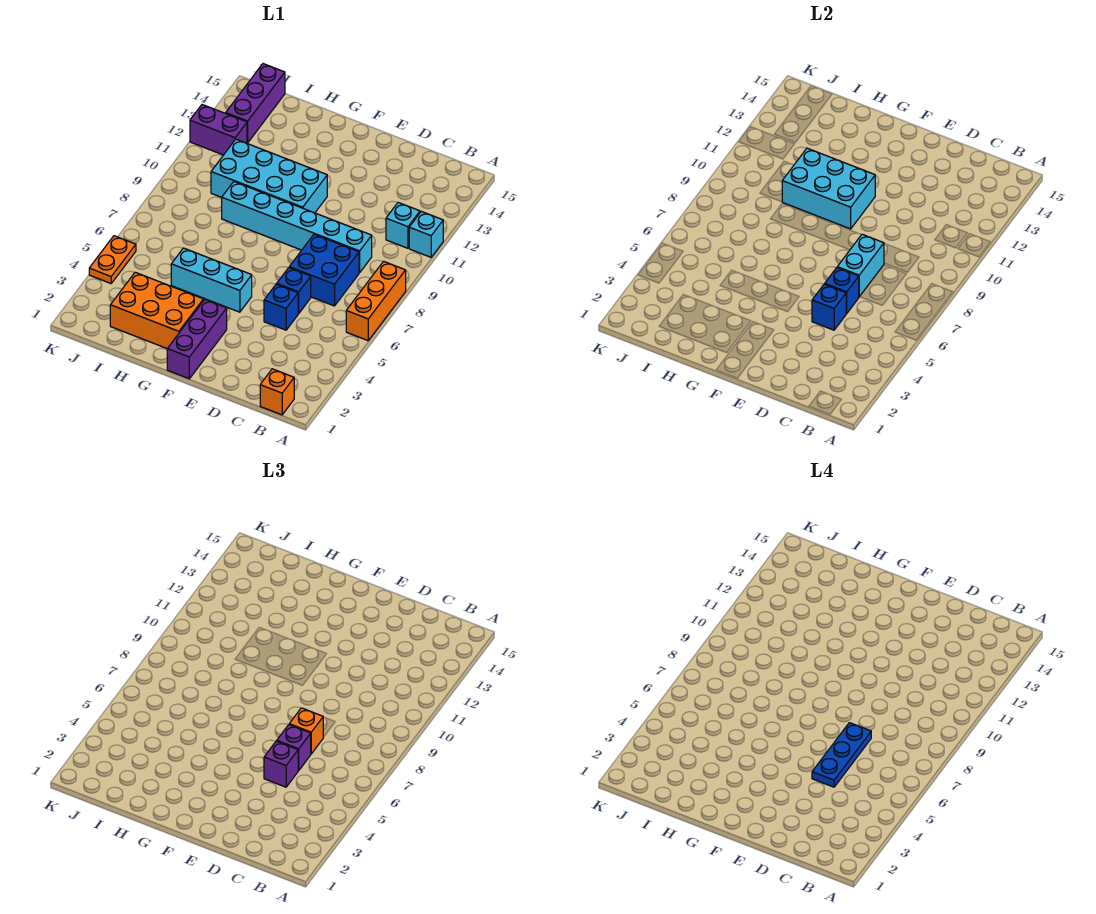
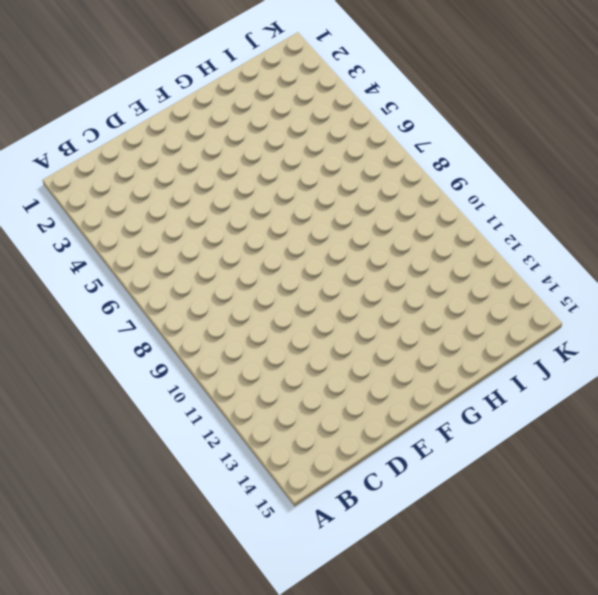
none -> orange 1x3 brick [346,261,406,341]
none -> cyan 1x1 brick [409,211,443,257]
none -> orange 1x1 brick [260,369,294,415]

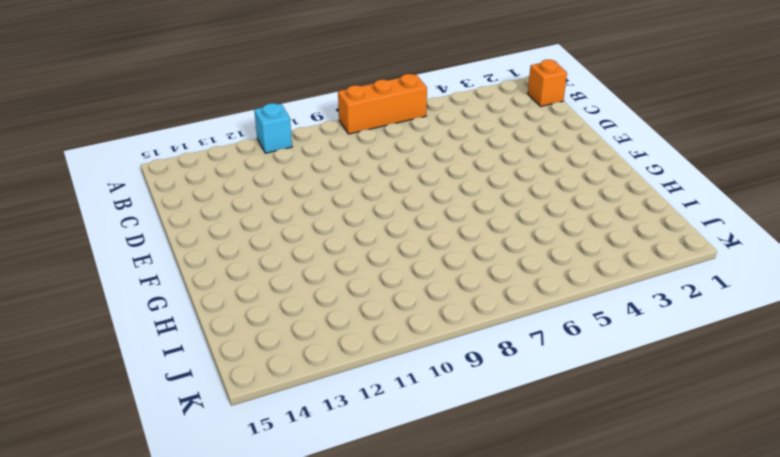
none -> cyan 1x1 brick [386,203,420,248]
none -> blue 2x2 brick [289,234,359,306]
none -> cyan 1x6 brick [222,182,372,273]

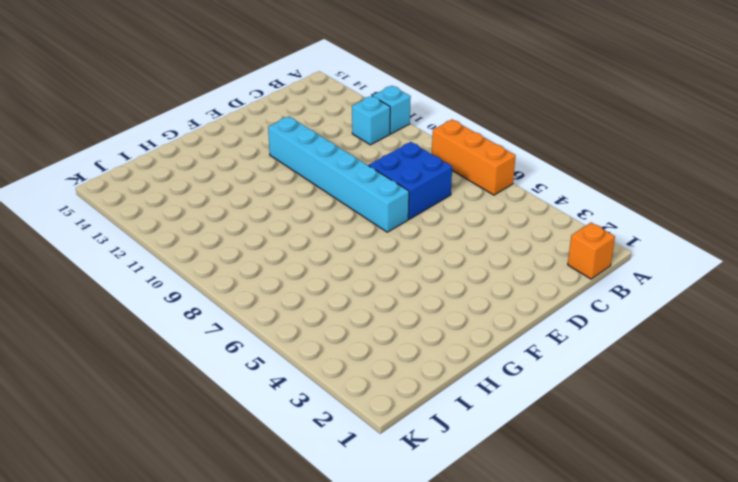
cyan 1x6 brick [268,117,409,232] -> cyan 1x6 brick turned to [222,182,372,273]
none -> blue 1x1 brick [264,284,299,330]
none -> blue 1x1 brick [277,268,311,313]
none -> purple 1x3 brick [167,300,227,379]

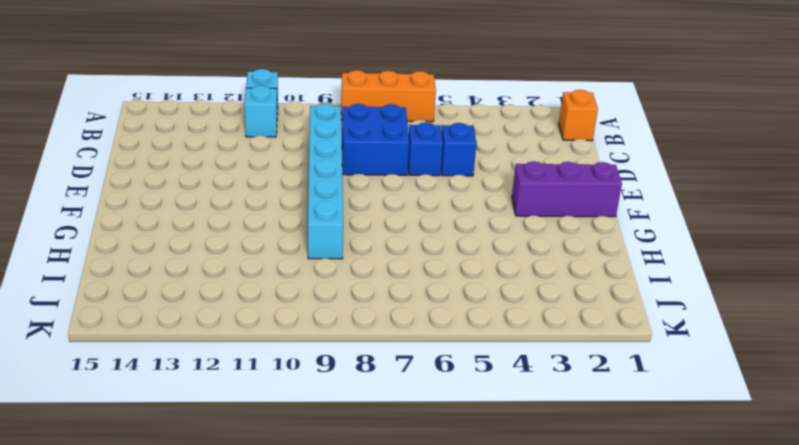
none -> cyan 1x3 brick [171,248,252,312]
none -> cyan 2x4 brick [211,139,327,213]
none -> orange 2x3 brick [110,272,203,348]

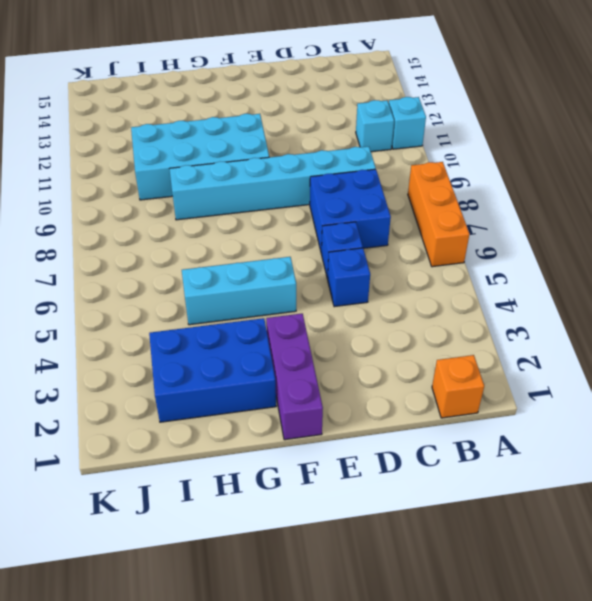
blue 2x3 brick [149,318,276,422] -> orange 2x3 brick [110,272,203,348]
none -> purple 1x2 brick [190,105,247,155]
none -> purple 1x3 brick [226,64,285,143]
none -> orange 1x2 plate [89,236,136,283]

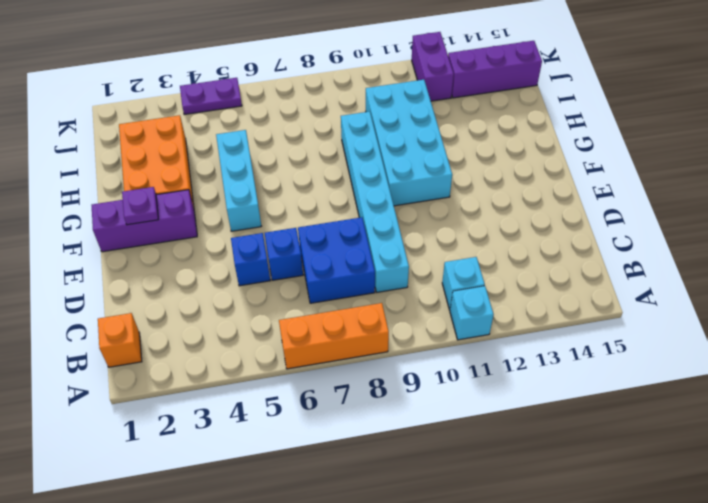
purple 1x1 plate [122,187,158,225] -> none
purple 1x2 plate [180,78,242,115] -> orange 1x2 plate [89,236,136,283]
none -> blue 1x1 brick [812,284,847,330]
none -> blue 1x1 brick [825,268,859,313]
none -> cyan 1x2 brick [837,234,884,297]

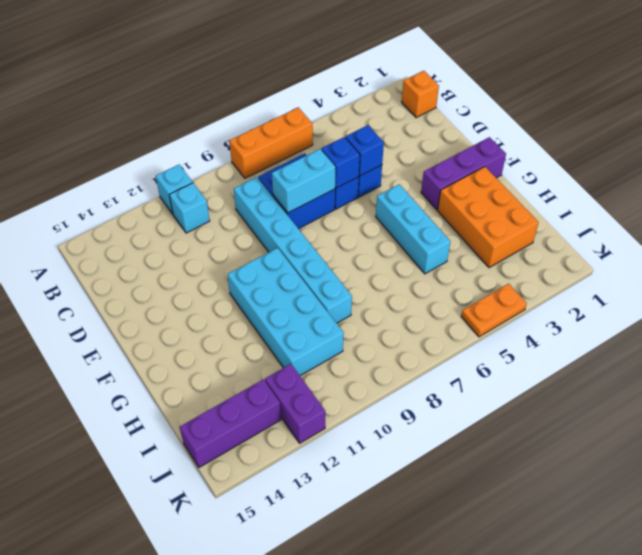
none -> cyan 2x3 brick [782,148,875,229]
none -> purple 1x1 brick [264,741,299,787]
none -> purple 1x1 brick [277,725,311,770]

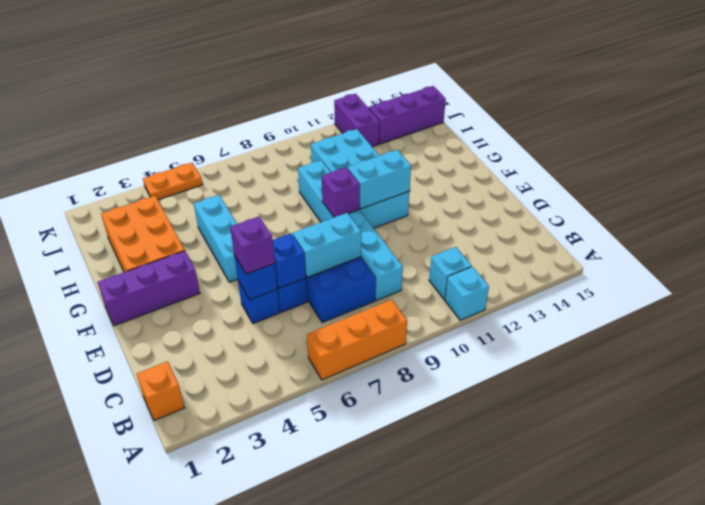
purple 1x1 brick [322,167,360,217] -> purple 1x1 brick moved to [277,725,311,770]
cyan 1x2 brick [348,150,411,209] -> cyan 2x3 brick [782,148,875,229]
none -> orange 1x1 brick [289,708,323,754]
none -> blue 1x3 plate [812,723,871,787]

